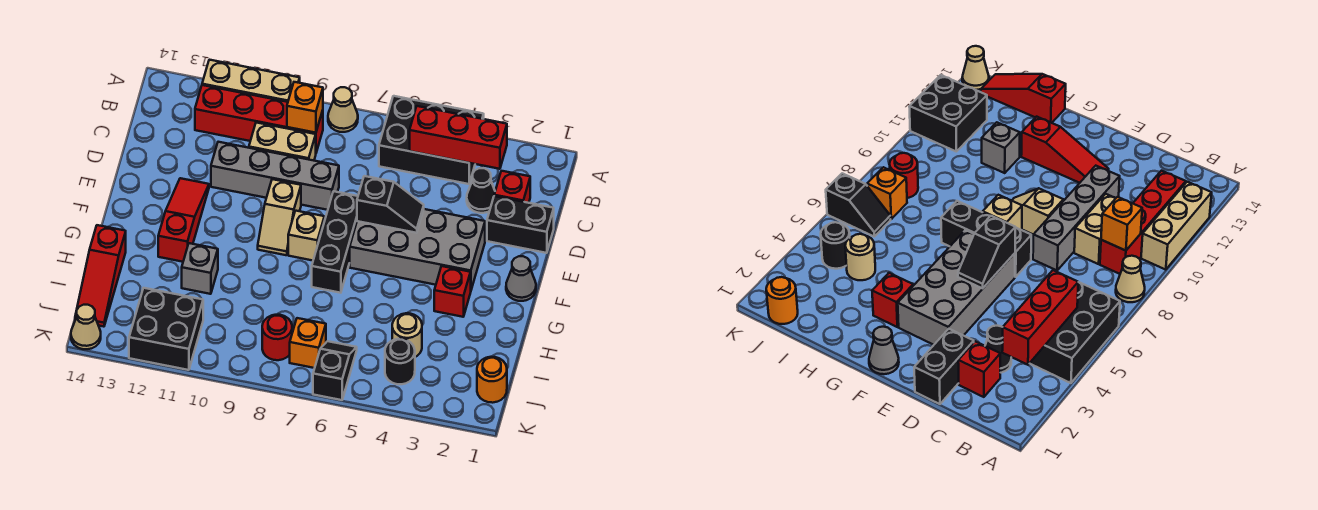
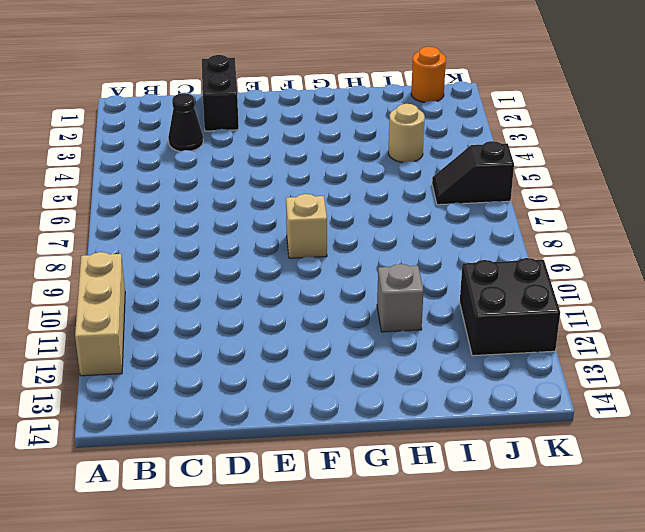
none -> black 2x3 brick [379,96,484,184]
none -> tan 1x1 cone [328,87,358,132]
none -> red 1x4 brick [195,85,323,153]

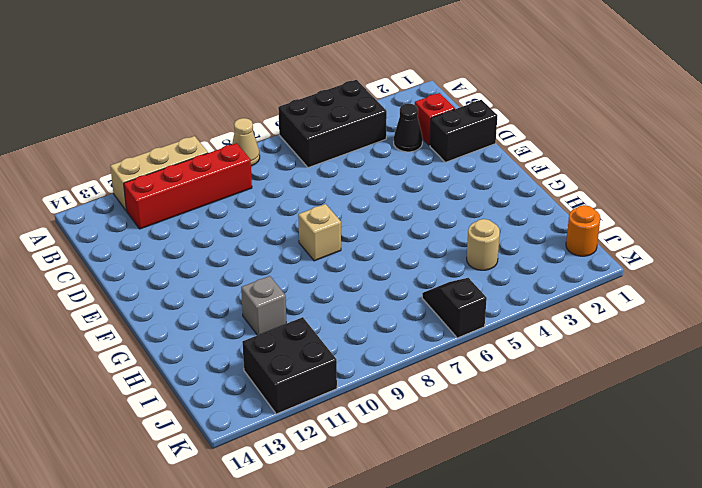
none -> tan 1x2 brick [249,123,316,161]
none -> grey 1x4 brick [211,142,339,210]
none -> grey 2x4 brick [350,209,485,290]

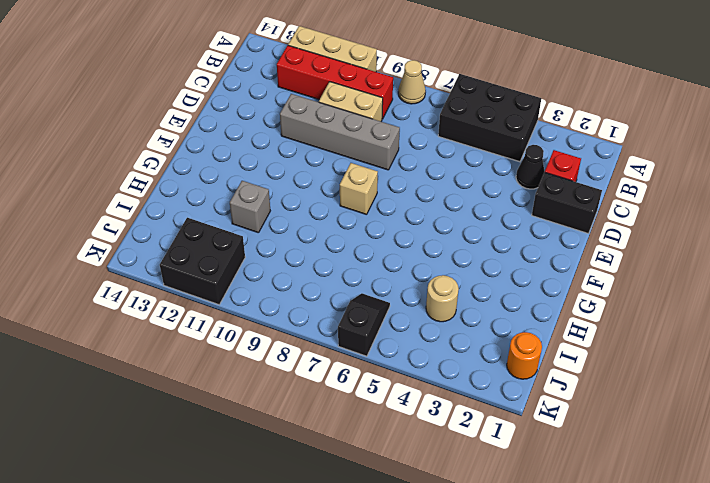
none -> grey 2x4 brick [350,209,485,290]
none -> black 1x3 brick [312,191,358,293]
none -> tan 1x2 slope [258,179,301,255]

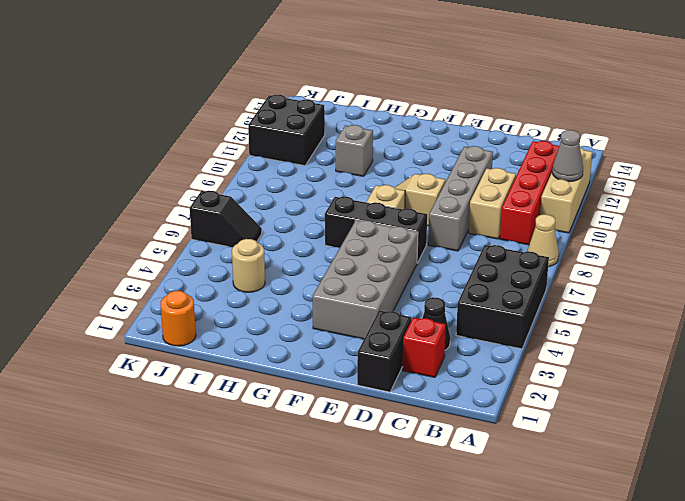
grey 1x1 cone [552,130,583,181] -> grey 1x1 cone moved to [506,256,536,301]
none -> red 1x3 slope [158,178,209,262]
none -> red 1x1 brick [434,266,471,317]
none -> red 1x3 slope [75,225,126,327]

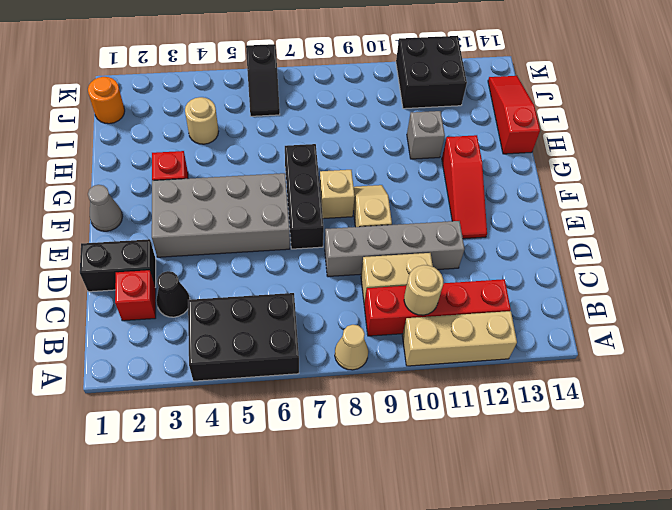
tan 1x1 round brick [404,265,443,315] -> none
none -> black 1x1 round brick [385,339,415,384]
none -> orange 1x1 brick [290,318,326,368]
none -> red 1x1 round brick [262,315,292,360]

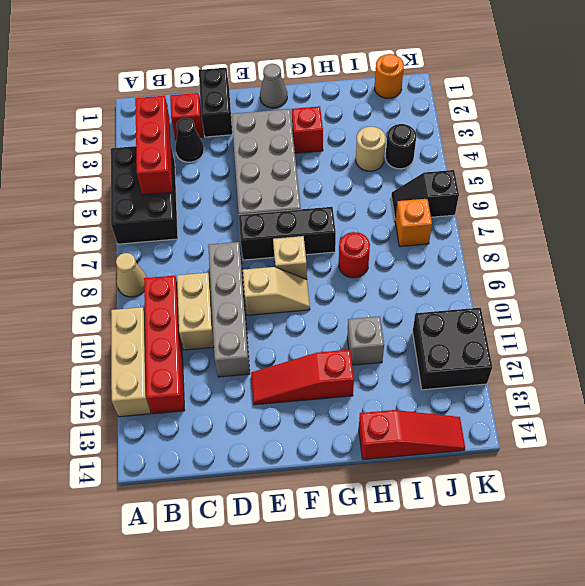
red 1x1 round brick [339,232,370,278] -> red 1x1 round brick moved to [262,315,292,360]
none -> tan 1x1 cone [71,305,101,349]
none -> orange 1x1 brick [287,82,323,133]
none -> black 1x2 slope [357,176,424,233]

